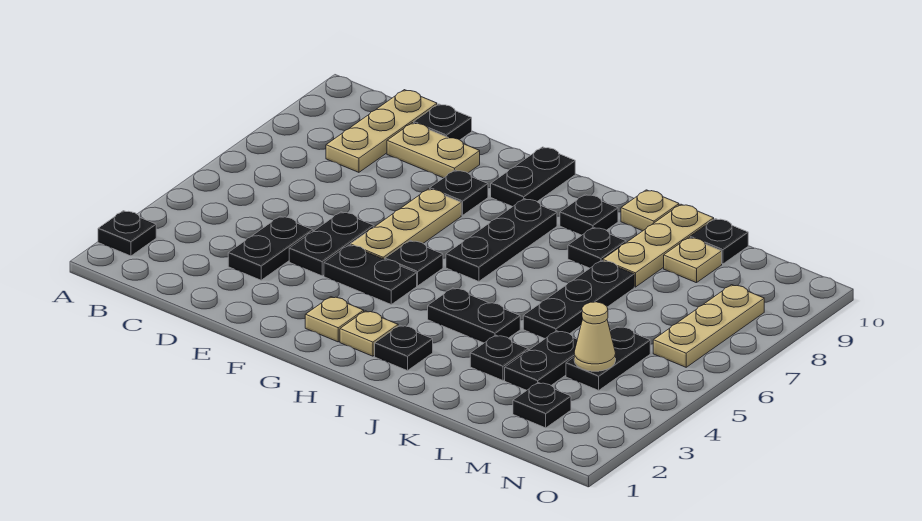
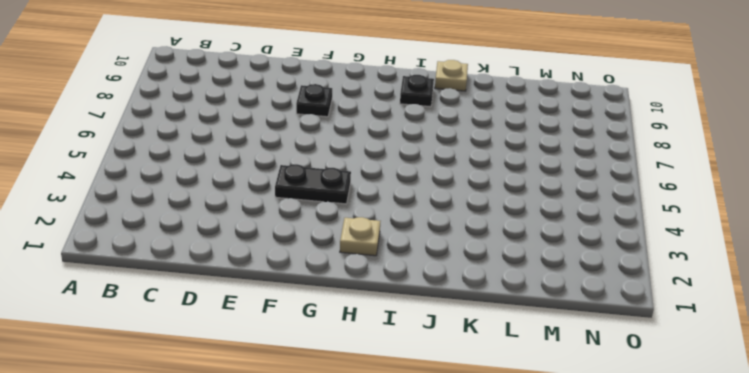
none -> black 1x1 plate [98,211,156,256]
none -> tan 1x3 plate [326,90,437,172]
none -> black 1x2 plate [228,216,313,280]

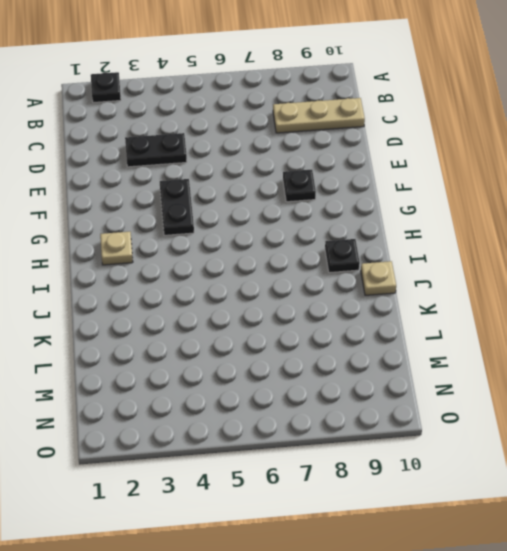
none -> tan 1x2 plate [387,123,480,178]
none -> black 1x1 plate [414,104,472,140]
none -> black 1x2 plate [289,212,374,276]

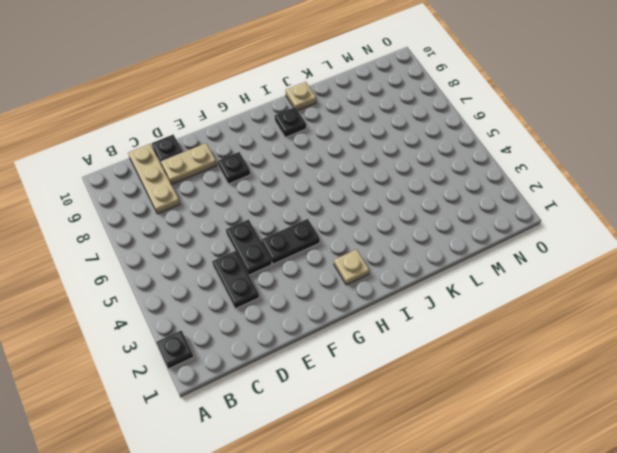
none -> tan 1x3 plate [350,189,461,259]
none -> tan 1x1 plate [305,297,364,342]
none -> black 1x1 plate [385,241,443,286]

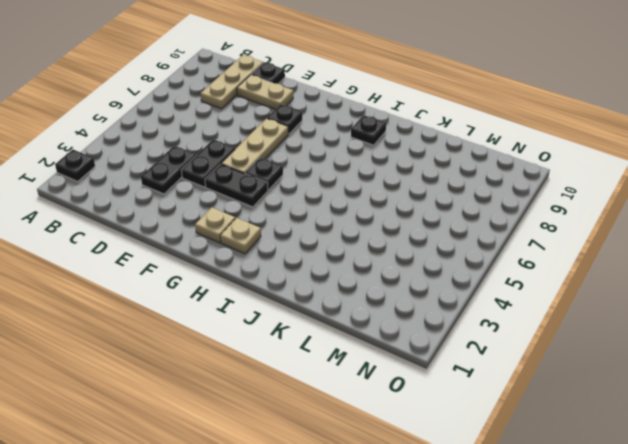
none -> black 1x2 plate [491,147,575,207]
none -> black 1x3 plate [446,199,557,281]
none -> black 1x1 plate [375,325,433,371]

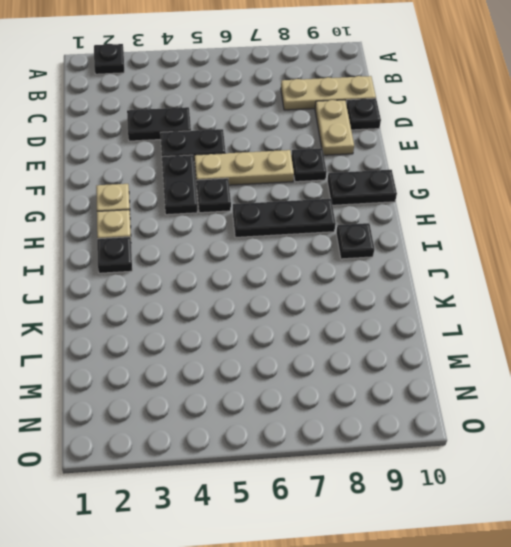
none -> black 1x2 plate [428,288,520,343]
none -> black 1x1 plate [568,227,626,268]
none -> tan 1x1 plate [621,190,679,231]

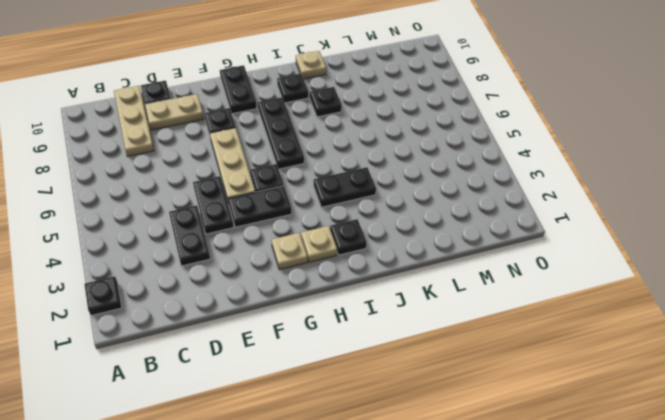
none -> black 1x1 plate [470,335,528,380]
none -> black 1x3 plate [523,260,634,338]
none -> tan 1x3 plate [603,204,714,287]

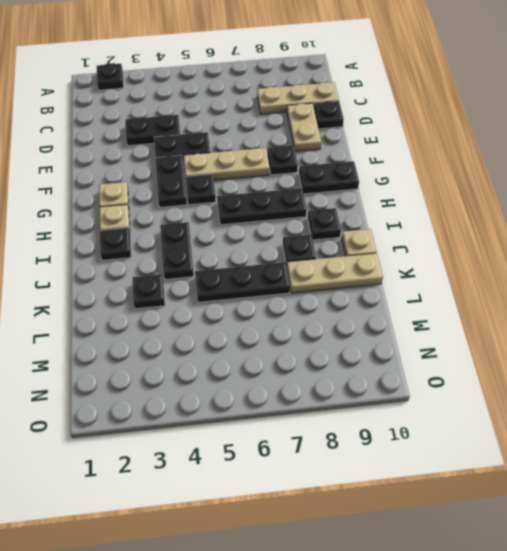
none -> black 1x2 plate [505,331,577,390]
none -> tan 1x1 plate [664,237,722,283]
none -> black 1x1 plate [690,219,748,264]

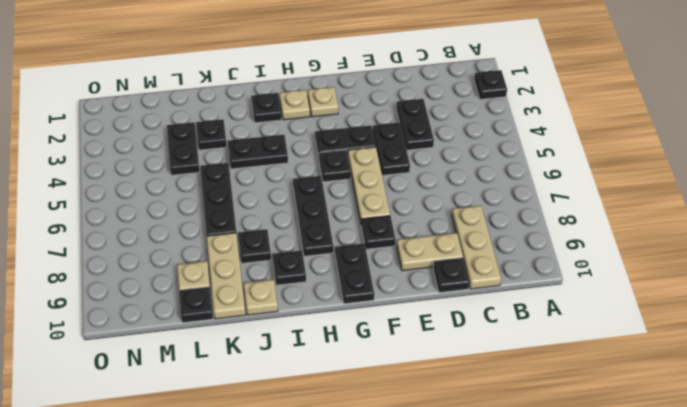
none -> black 1x1 plate [513,383,571,428]
none -> black 1x2 plate [566,326,650,390]
none -> tan 1x3 plate [653,285,764,367]

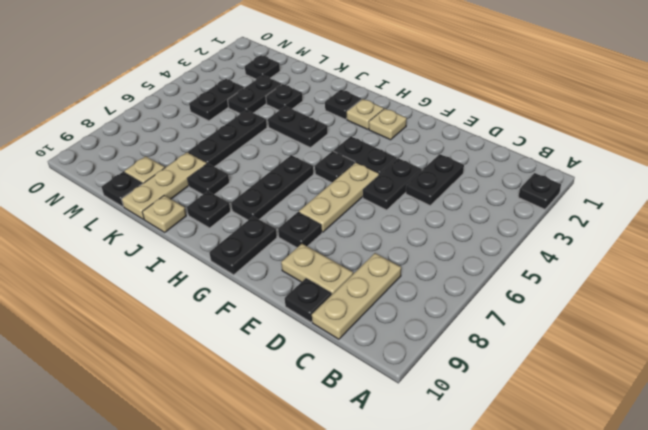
none -> tan 1x3 plate [653,285,764,367]
none -> tan 1x1 cone [574,302,616,371]

